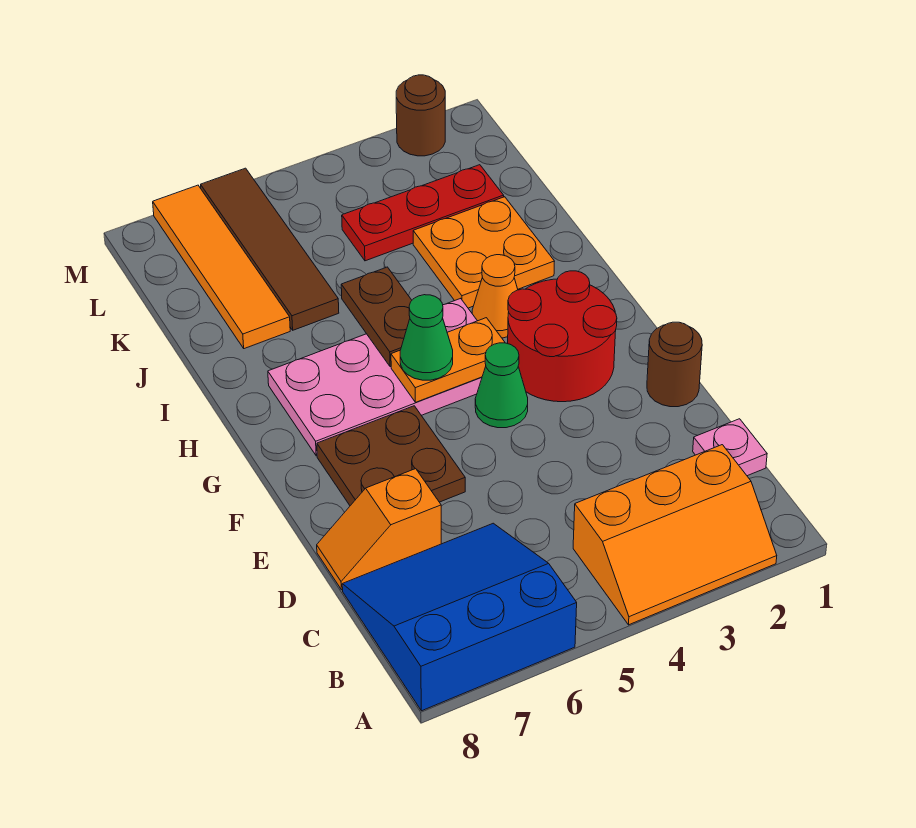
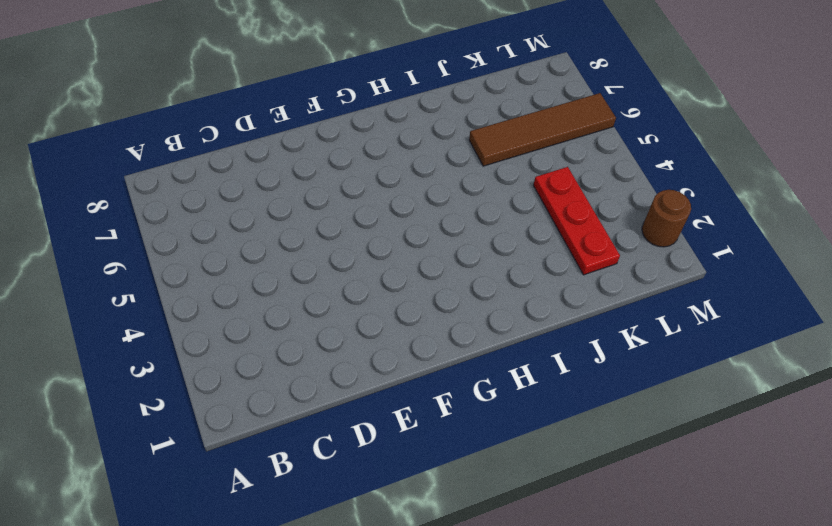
none -> orange 2x3 slope [573,445,777,625]
none -> blue 3x3 slope [342,523,577,711]
none -> pink 1x1 plate [693,419,767,476]

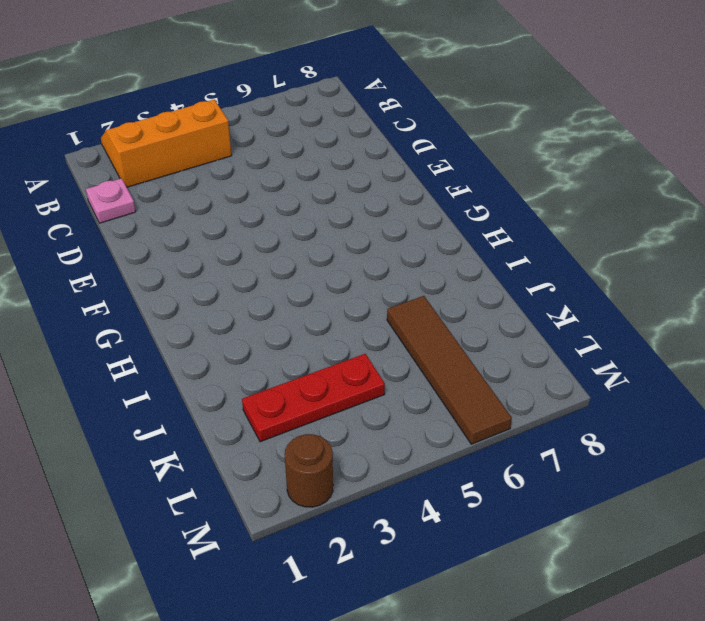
none -> blue 3x3 slope [342,523,577,711]
none -> orange 1x2 slope [317,469,441,590]
none -> brown 1x1 round brick [647,322,702,407]

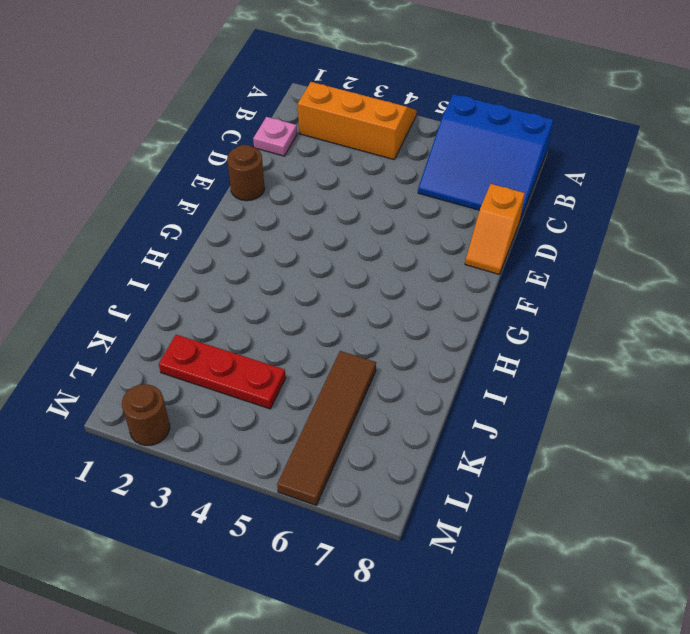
orange 1x2 slope [465,184,525,274] -> orange 1x2 slope turned to [317,469,441,590]
none -> brown 2x2 plate [317,406,465,506]
none -> red 2x2 round brick [508,271,617,402]
none -> green 1x1 cone [475,343,528,428]

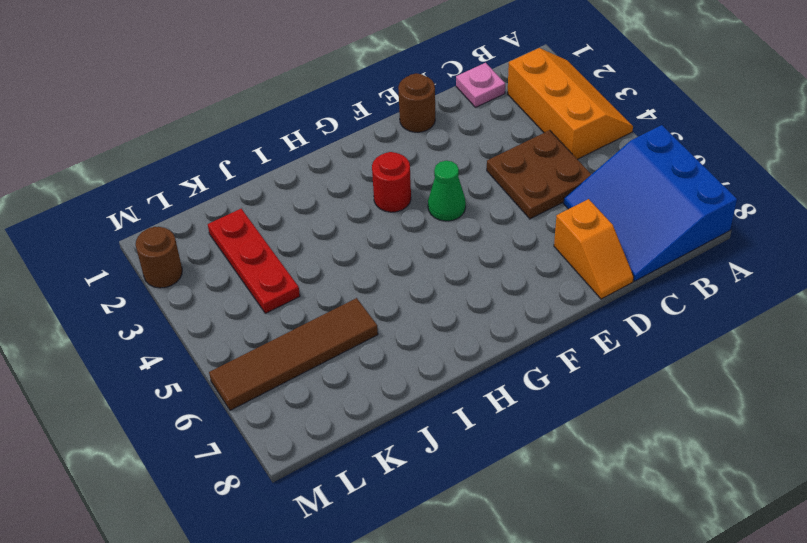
brown 2x2 plate [487,130,591,219] -> brown 2x2 plate moved to [317,406,465,506]
red 1x1 round brick [372,152,411,212] -> red 2x2 round brick [508,271,617,402]
none -> pink 2x4 plate [268,298,482,456]
none -> orange 1x1 cone [472,255,518,338]
none -> orange 2x2 plate [413,197,555,308]

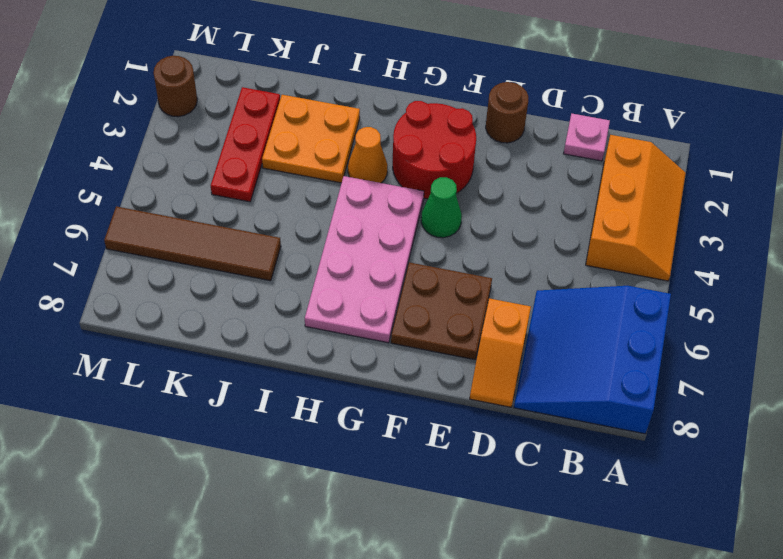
none -> orange 1x4 tile [153,185,290,349]
none -> orange 1x2 plate [391,318,505,402]
none -> brown 1x2 plate [341,267,412,367]

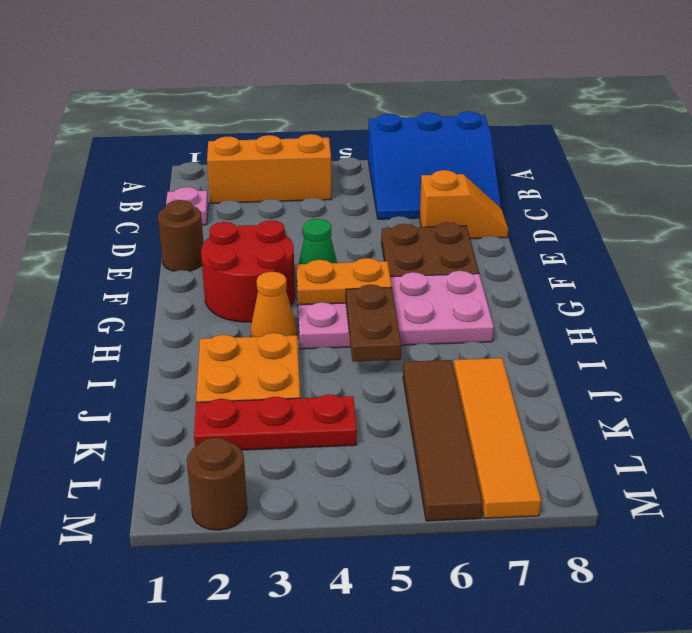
none -> green 1x1 cone [400,295,453,380]

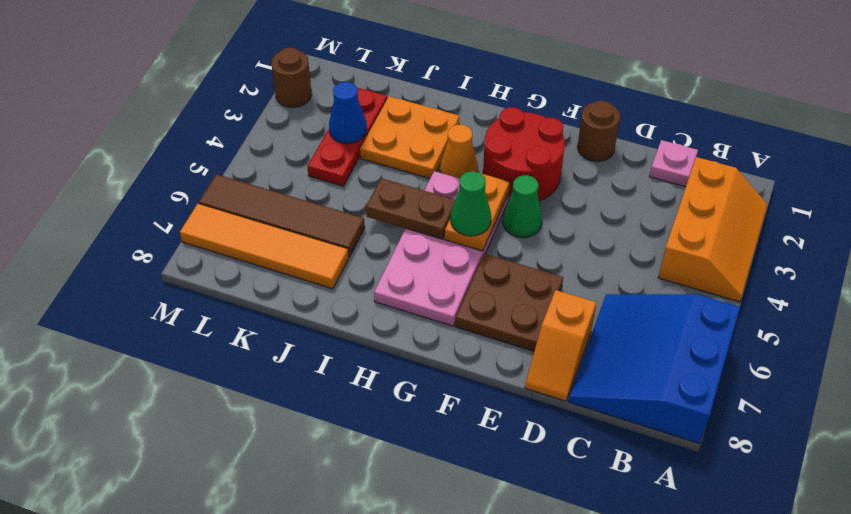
blue 1x1 cone [329,82,367,144] -> none

